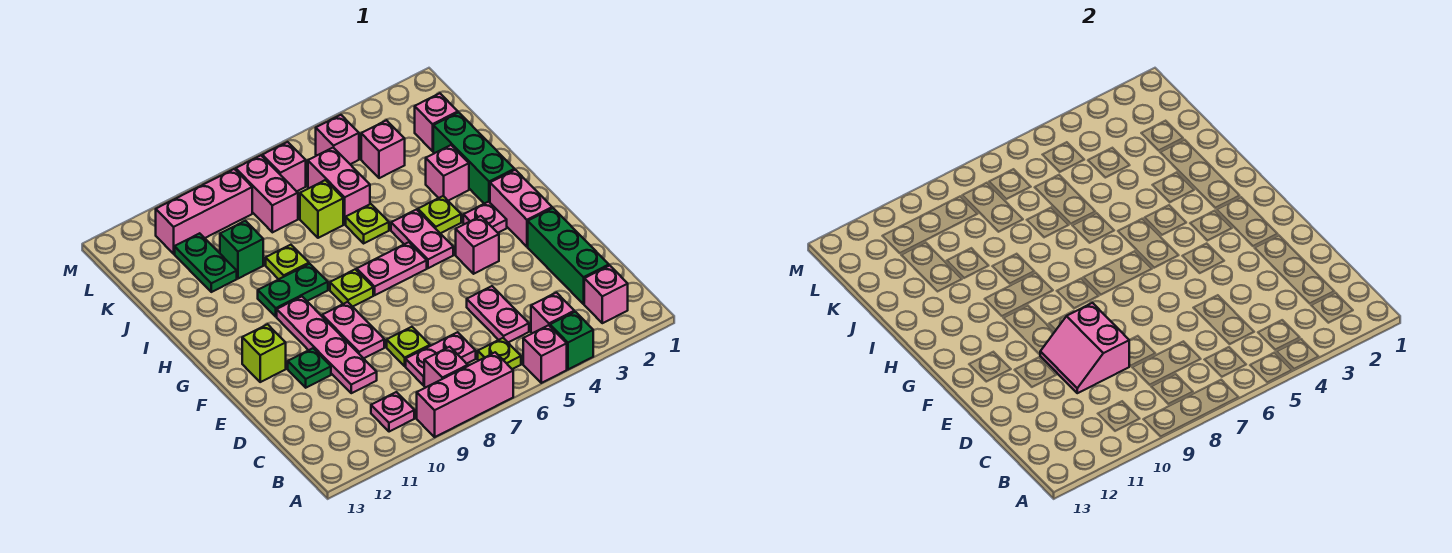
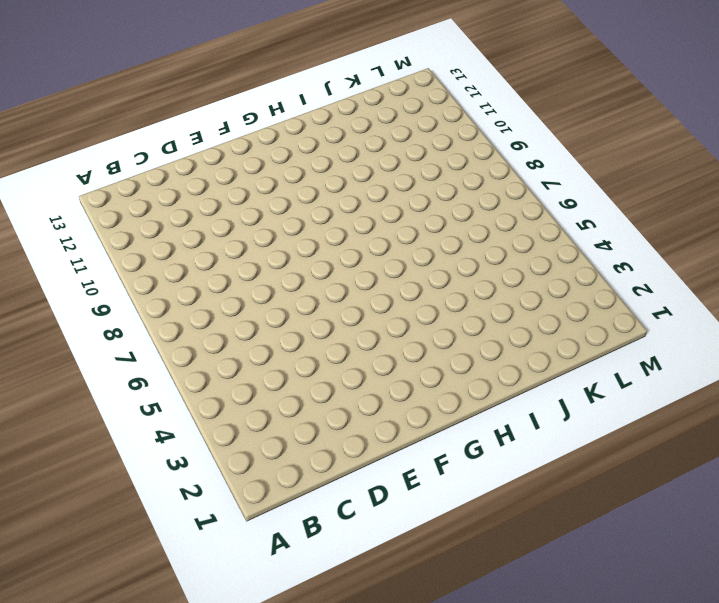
none -> green 1x1 brick [550,312,593,369]
none -> pink 1x1 brick [523,325,567,383]
none -> pink 1x3 brick [417,352,513,437]
none -> pink 1x1 brick [584,266,628,323]

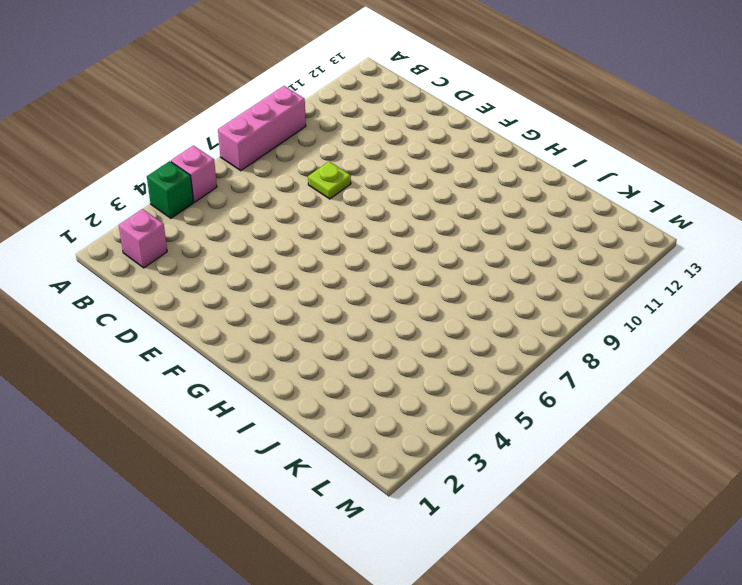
none -> pink 1x1 brick [531,293,574,333]
none -> lime 1x1 plate [478,338,521,369]
none -> pink 1x1 brick [424,347,468,388]
none -> pink 1x1 plate [371,392,414,432]

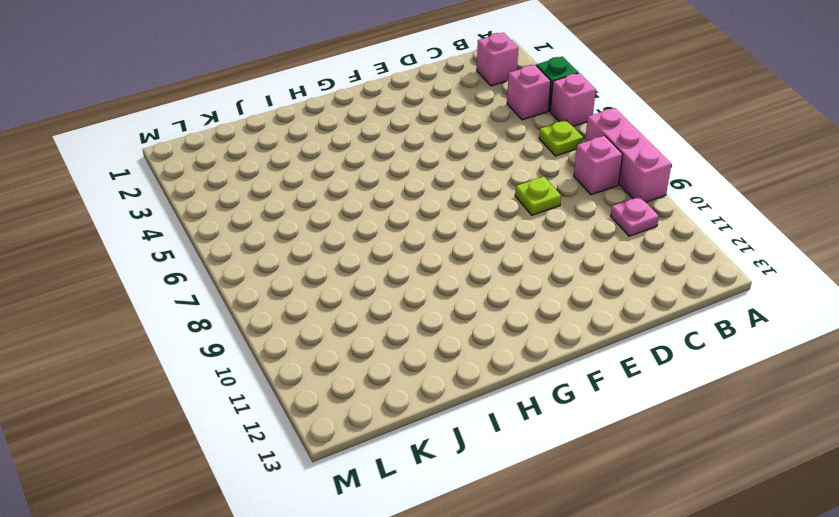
none -> green 1x3 brick [528,208,609,304]
none -> pink 1x2 plate [467,286,529,342]
none -> pink 1x2 plate [406,332,476,385]
none -> pink 1x4 plate [277,297,377,393]

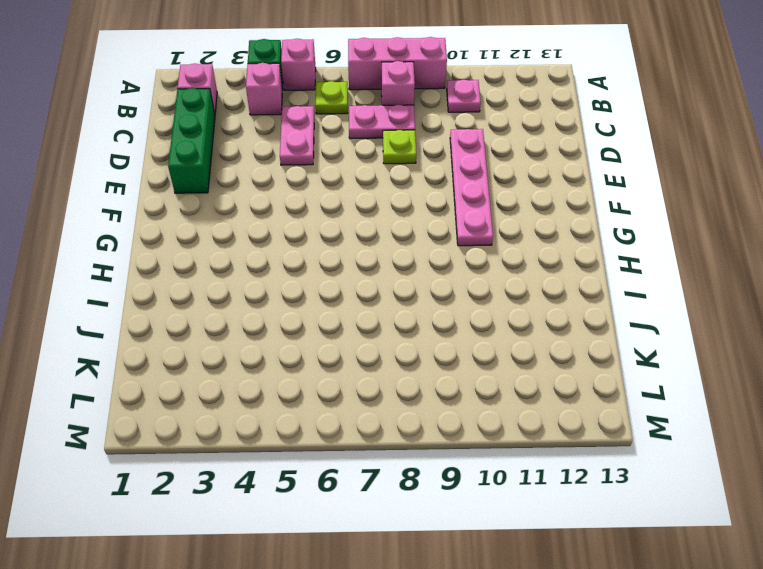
none -> pink 1x2 plate [322,302,384,358]
none -> green 1x1 plate [288,348,331,388]
none -> pink 1x2 brick [490,170,552,247]
none -> pink 1x1 brick [456,216,499,274]

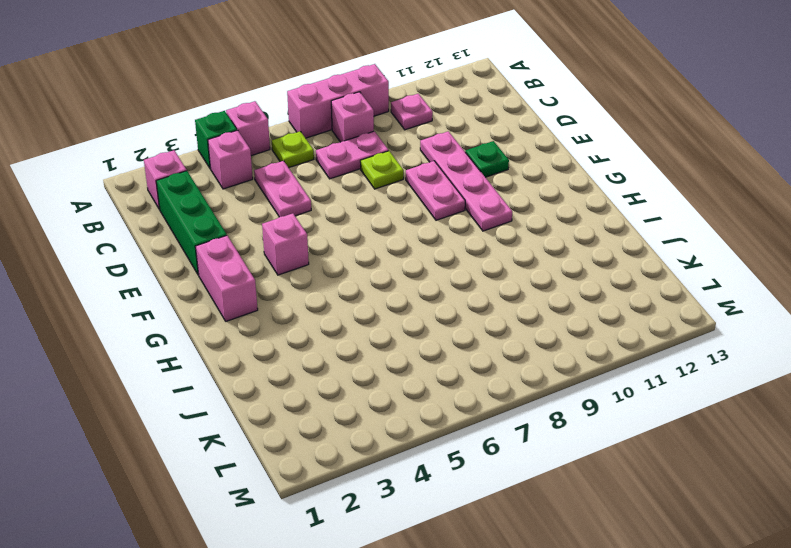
none -> lime 1x1 brick [242,324,286,382]
none -> pink 1x1 plate [463,202,507,233]
none -> pink 1x2 plate [391,210,453,268]
none -> pink 1x2 plate [357,242,427,295]

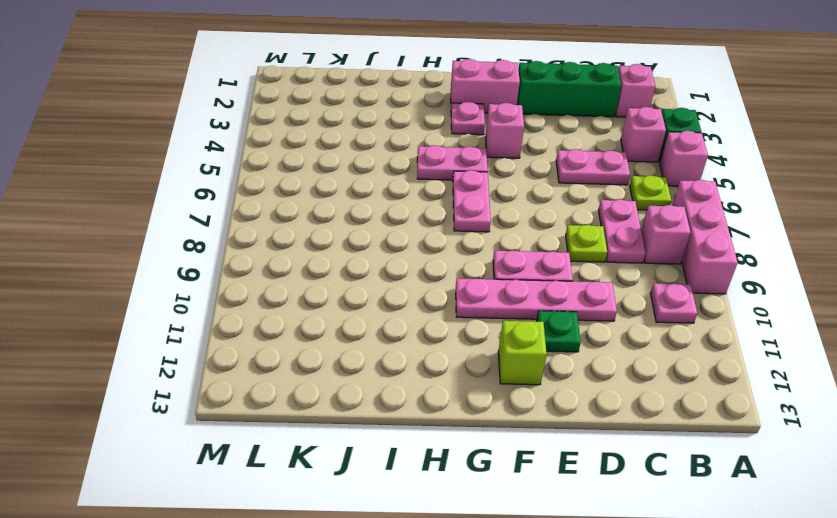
none -> lime 1x1 plate [330,269,373,307]
none -> green 1x3 brick [433,112,515,204]
none -> lime 1x1 plate [418,196,461,233]
none -> green 1x2 plate [258,264,328,317]

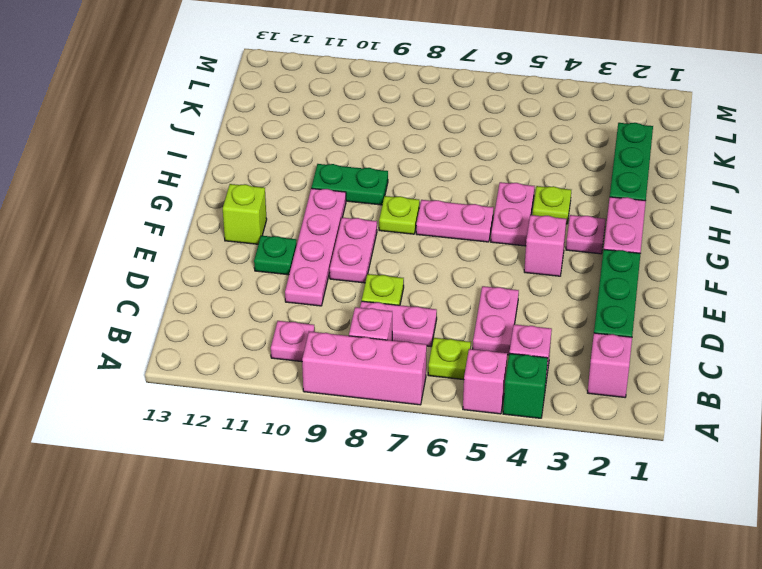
none -> pink 1x1 brick [426,145,469,201]
none -> lime 1x1 plate [346,204,389,243]
none -> lime 1x1 plate [266,245,309,279]
none -> pink 1x2 brick [308,148,370,224]

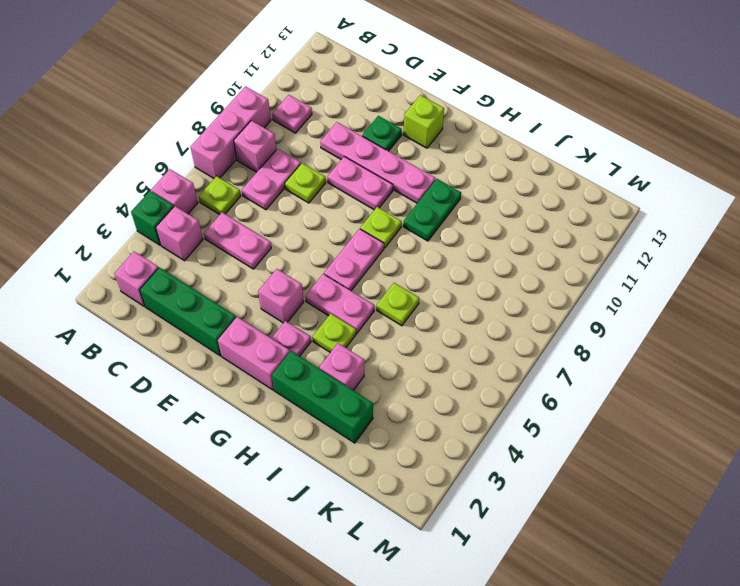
none -> lime 1x1 plate [266,245,309,279]
none -> pink 1x2 brick [308,148,370,224]
none -> lime 1x1 brick [300,180,343,238]
none -> green 1x1 brick [220,221,263,279]

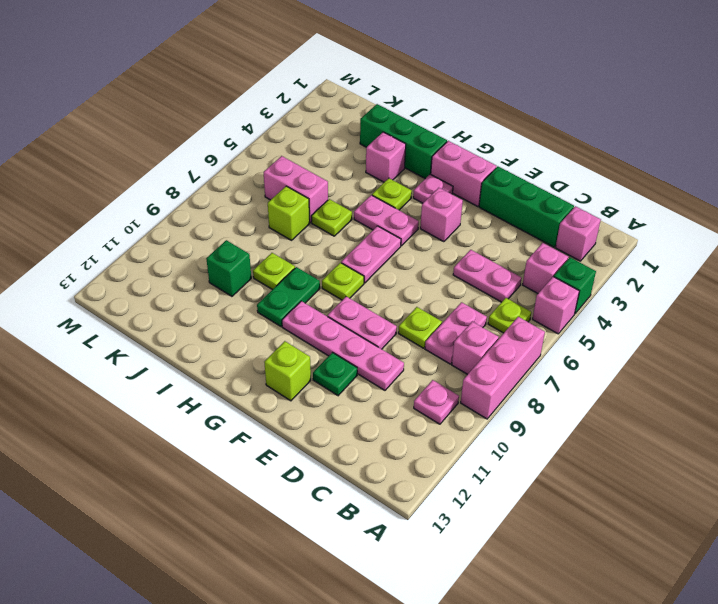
none -> green 1x2 plate [175,233,237,292]
none -> pink 1x1 brick [415,93,458,151]
none -> pink 1x1 brick [361,120,405,178]
none -> pink 1x2 brick [236,156,298,232]

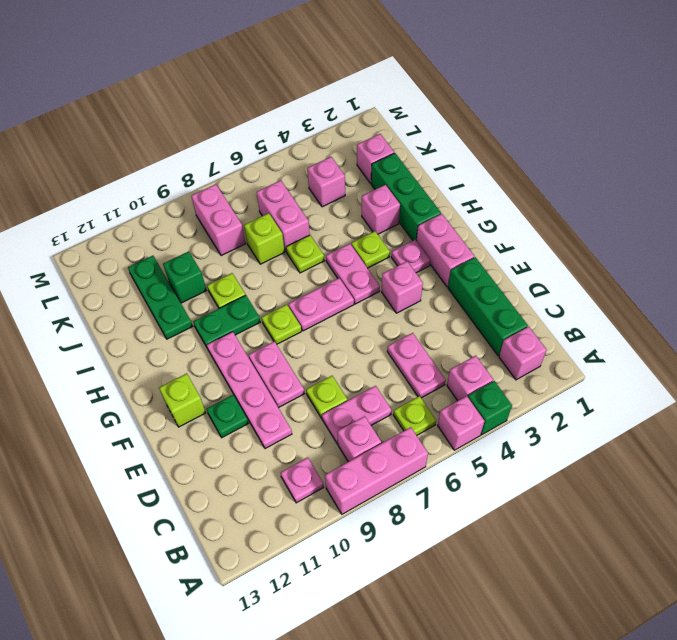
green 1x3 plate [128,256,193,339] -> green 1x2 plate [175,233,237,292]
none -> pink 1x1 brick [316,115,359,164]
none -> pink 1x1 brick [262,142,306,191]
none -> pink 1x3 brick [156,169,252,254]
none -> pink 2x2 slope [1040,303,1129,393]

